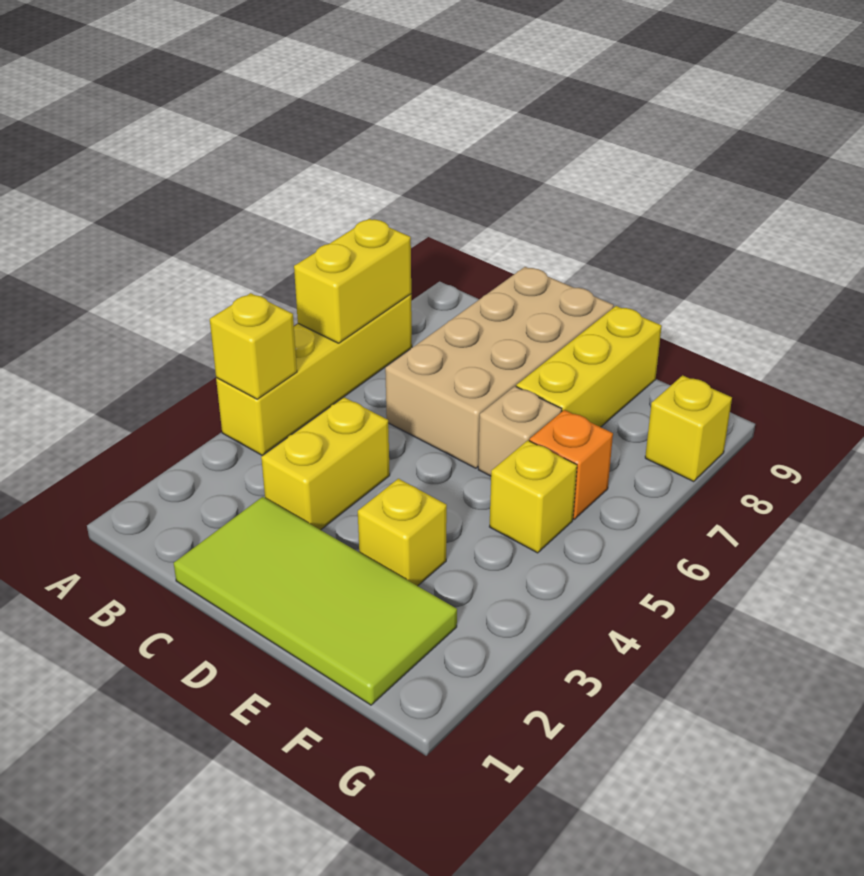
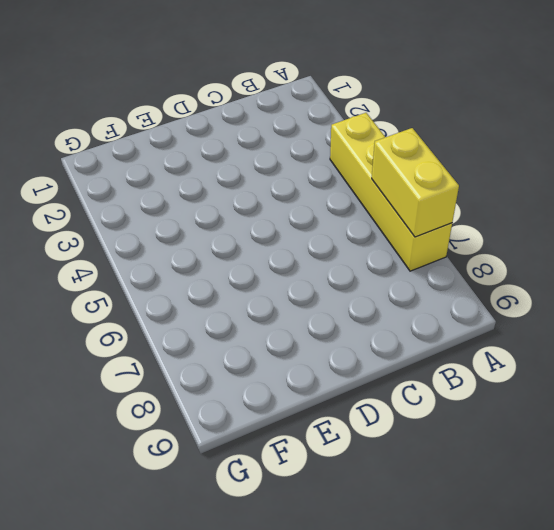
none -> lime 2x4 tile [174,497,457,705]
none -> yellow 1x2 brick [261,397,390,530]
none -> tan 2x4 brick [385,267,614,468]

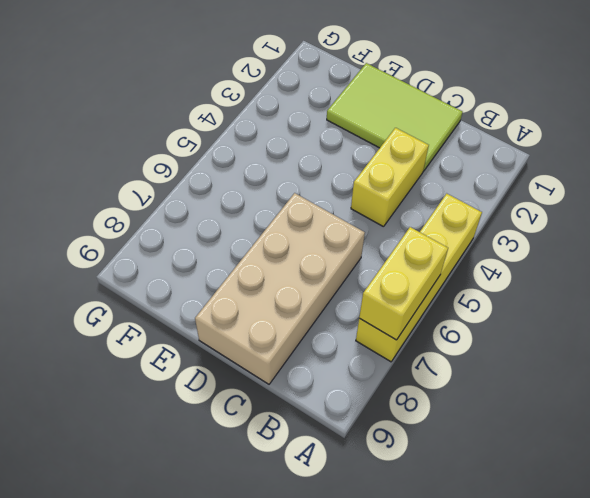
lime 2x3 tile [327,63,463,171] -> lime 2x4 tile [174,497,457,705]
none -> yellow 1x1 brick [358,479,447,586]
none -> tan 1x1 brick [478,386,562,476]
none -> yellow 1x3 brick [516,306,662,427]

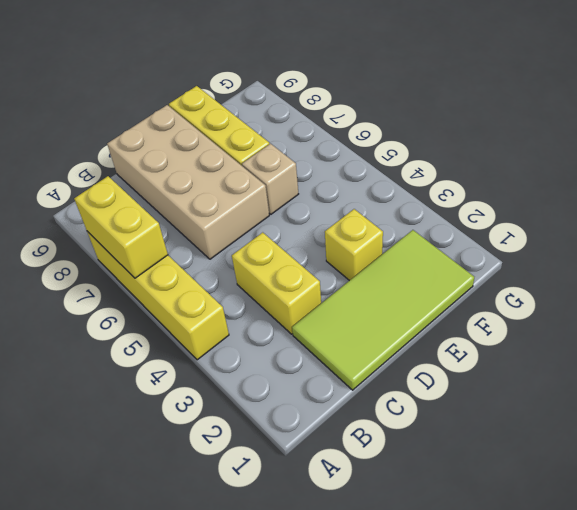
none -> yellow 1x1 brick [490,440,577,553]
none -> orange 1x1 brick [529,410,613,519]
none -> yellow 1x1 brick [645,375,732,482]

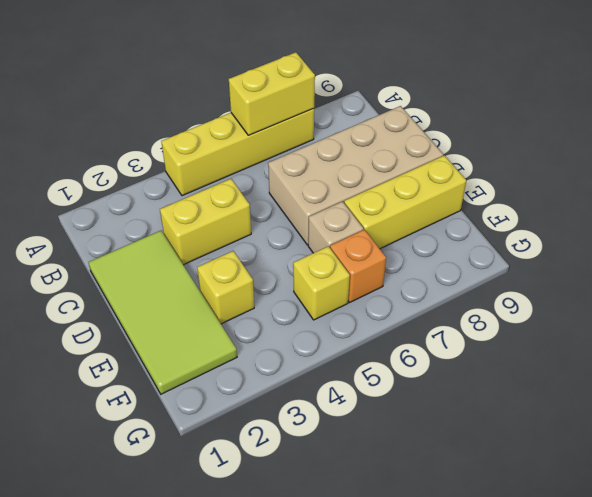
none -> yellow 1x1 brick [645,375,732,482]
none -> yellow 1x1 brick [210,293,297,399]

